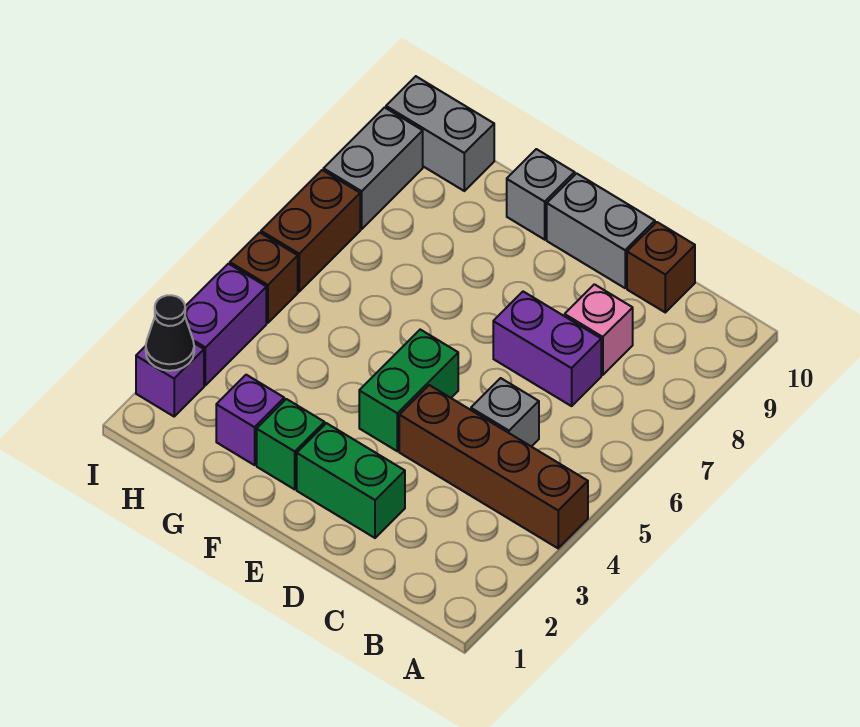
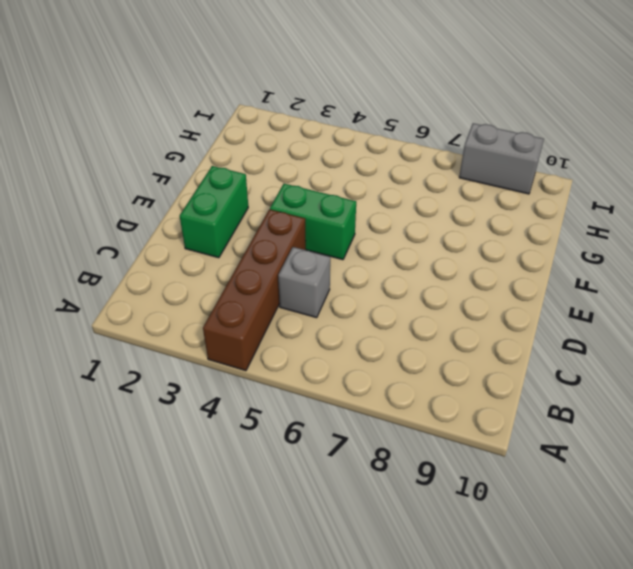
none -> purple 1x2 brick [493,292,601,406]
none -> pink 1x1 brick [565,284,633,375]
none -> brown 1x1 brick [627,222,695,312]

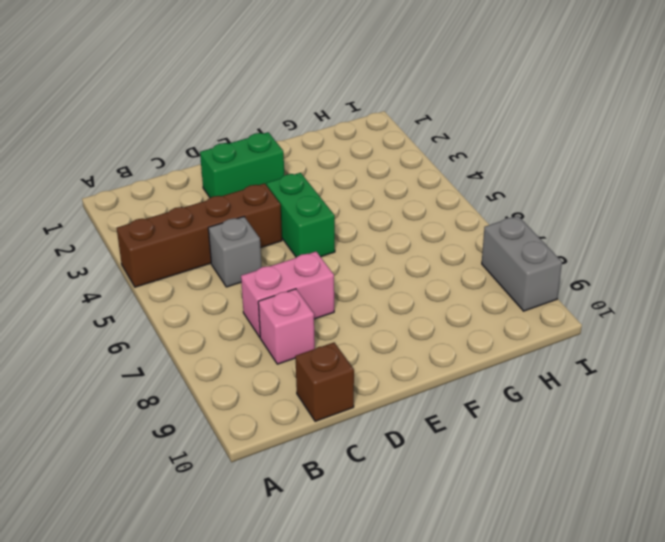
pink 1x2 brick [241,252,334,337] -> purple 1x2 brick [493,292,601,406]
none -> grey 1x2 brick [547,173,655,288]
none -> green 1x1 brick [257,399,325,489]
none -> grey 1x1 brick [507,149,575,240]

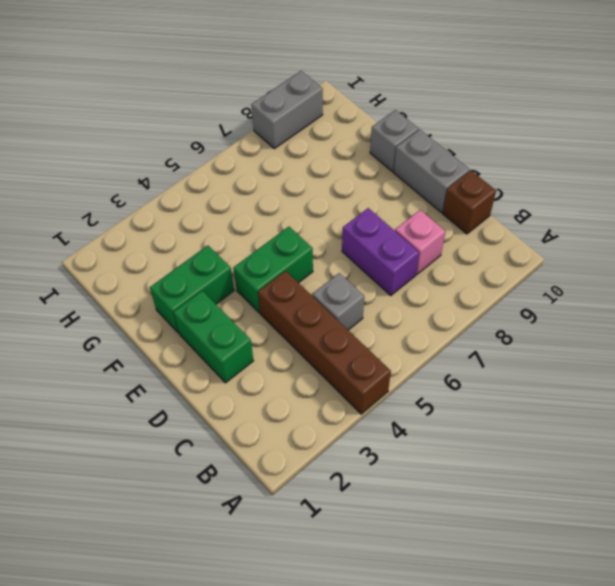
green 1x2 brick [150,246,234,332] -> green 1x1 brick [257,399,325,489]
none -> purple 1x1 brick [216,375,284,465]
none -> grey 1x2 brick [386,76,494,191]
none -> purple 1x1 brick [136,343,204,416]

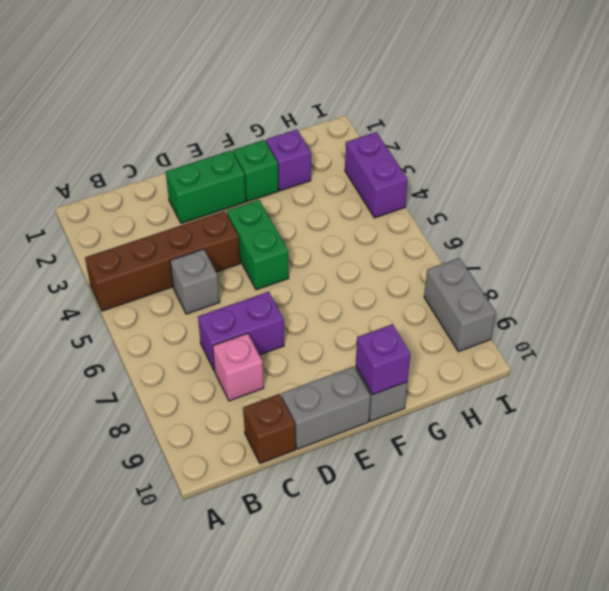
purple 1x1 brick [356,324,410,395] -> purple 1x1 brick moved to [136,343,204,416]
none -> grey 1x2 brick [386,76,494,191]
none -> brown 1x1 brick [230,232,298,323]
none -> brown 1x2 brick [261,170,360,292]

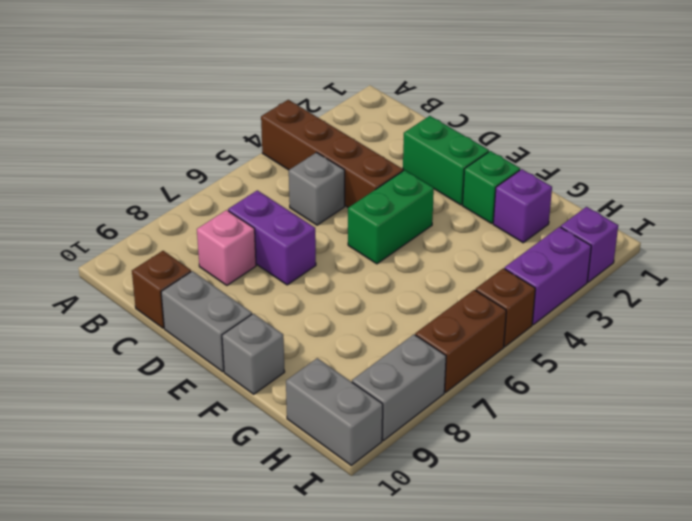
none -> black 1x1 cone [146,295,194,371]

